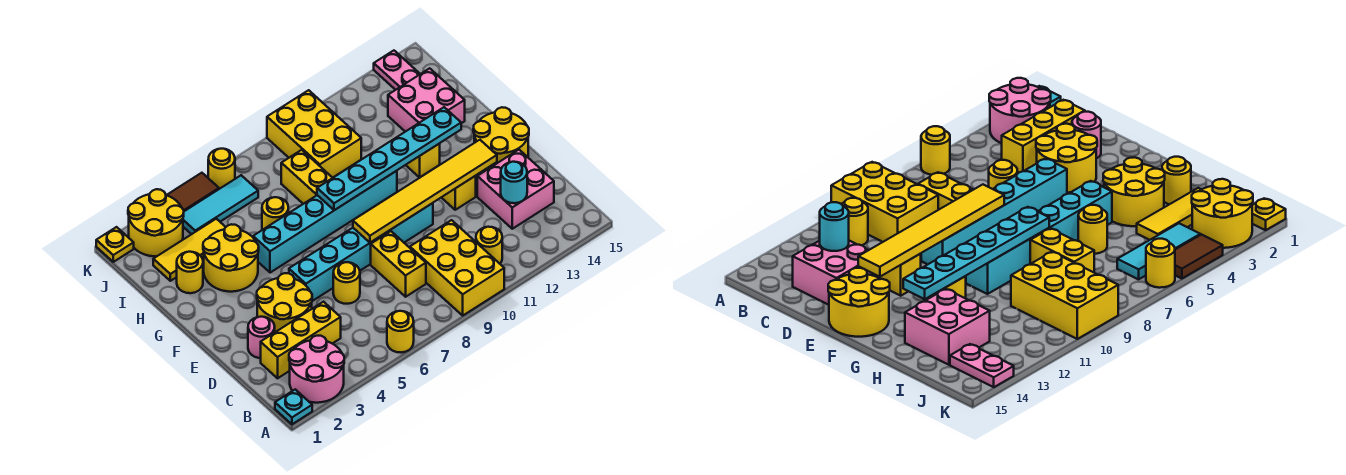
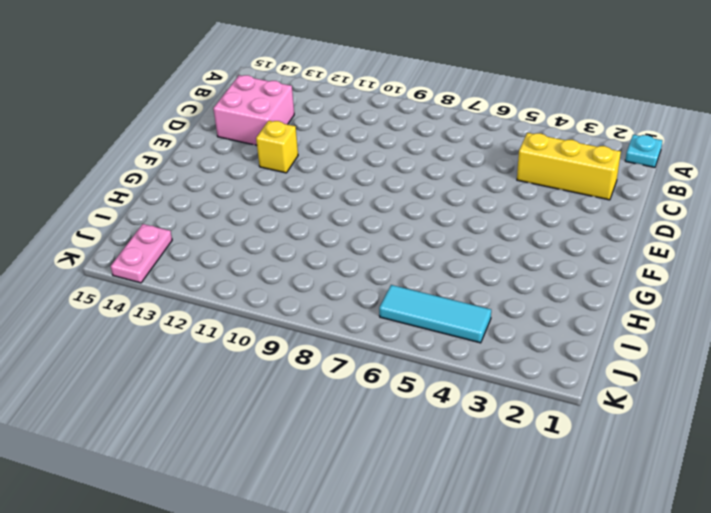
none -> pink 2x2 round brick [289,336,344,403]
none -> yellow 1x1 round brick [387,311,414,352]
none -> yellow 2x3 brick [410,220,504,315]
none -> yellow 1x1 round brick [476,227,502,264]

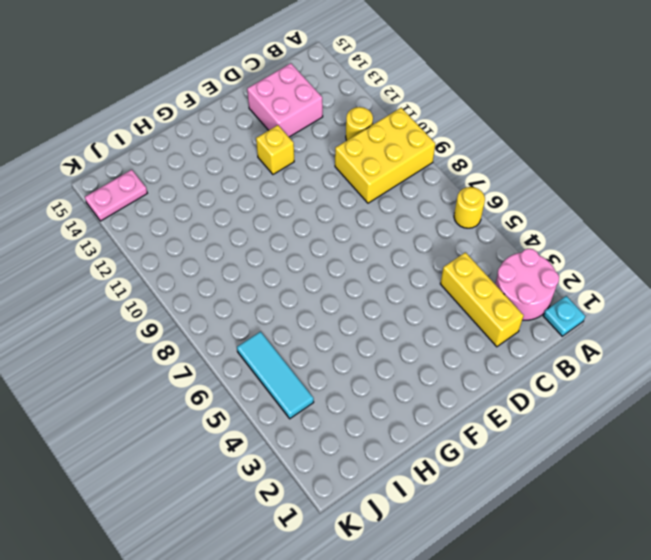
none -> yellow 1x2 brick [371,231,426,297]
none -> pink 1x1 round brick [248,317,275,358]
none -> yellow 2x2 round brick [257,273,312,332]
none -> yellow 1x1 round brick [333,262,360,304]

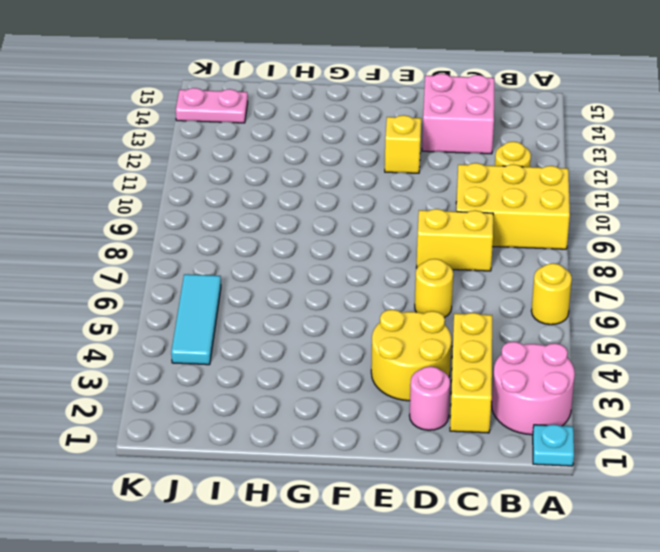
none -> cyan 1x6 brick [289,203,433,301]
none -> yellow 2x2 round brick [473,107,529,171]
none -> yellow 2x2 round brick [203,224,259,292]
none -> cyan 1x6 brick [253,171,397,273]

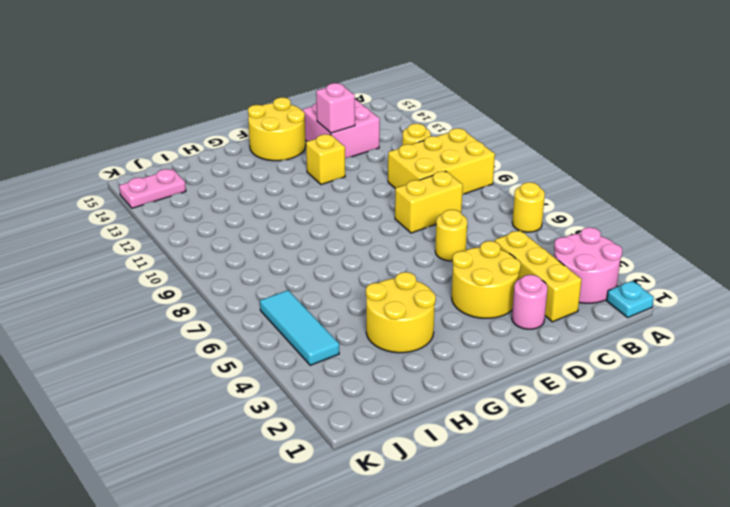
pink 1x1 brick [316,83,355,133] -> none
none -> cyan 1x6 brick [289,203,433,301]
none -> cyan 1x6 brick [253,171,397,273]
none -> yellow 1x1 brick [406,144,440,177]
none -> yellow 1x1 round brick [177,252,203,293]

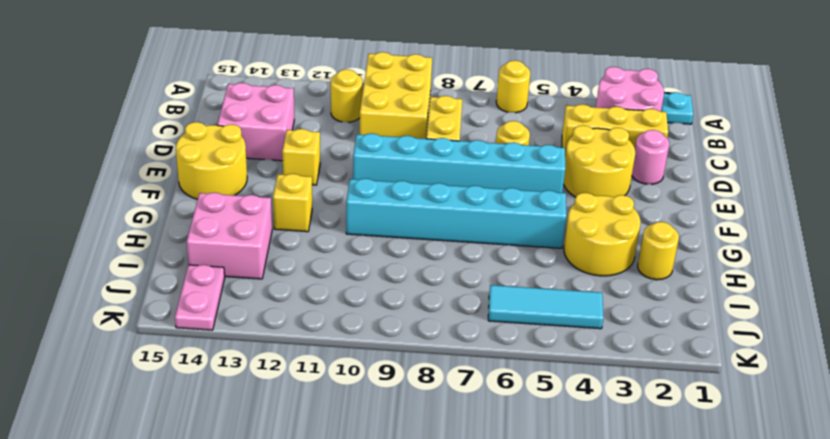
none -> yellow 1x1 round brick [262,197,288,230]
none -> yellow 1x2 brick [281,150,332,204]
none -> yellow 1x3 tile [153,219,226,281]
none -> yellow 2x3 brick [267,90,361,178]

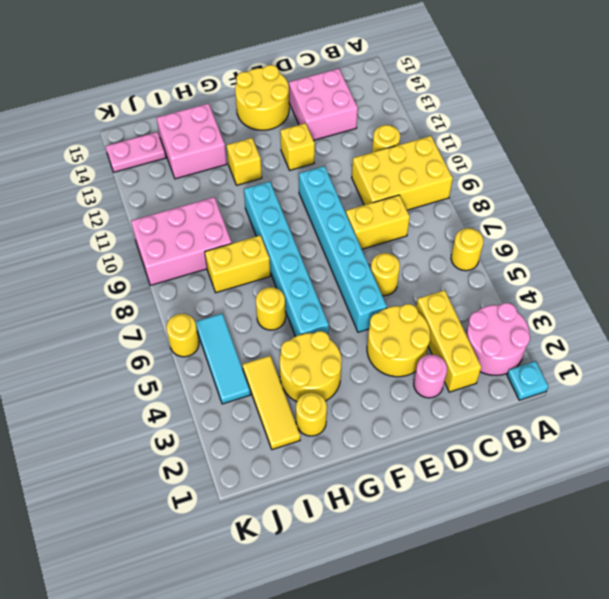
pink 2x3 brick [131,197,232,285] -> yellow 2x3 brick [267,90,361,178]
none -> yellow 2x2 round brick [128,189,184,256]
none -> yellow 1x1 plate [96,227,134,262]
none -> brown 1x2 tile [167,173,219,211]
none -> cyan 1x1 round brick [501,162,527,203]

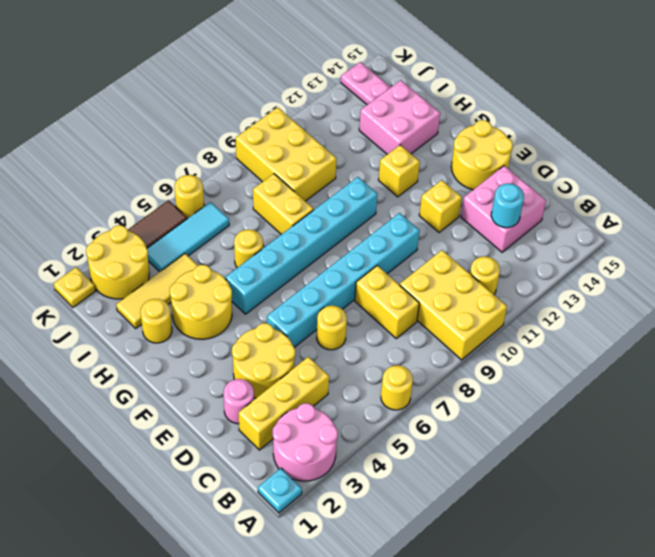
none -> yellow 1x6 tile [353,140,497,243]
none -> cyan 1x6 plate [317,107,461,210]

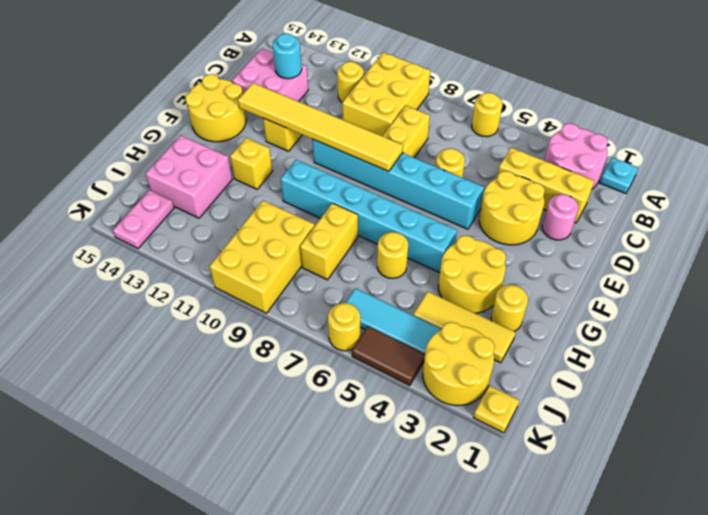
none -> cyan 1x6 plate [317,107,461,210]

